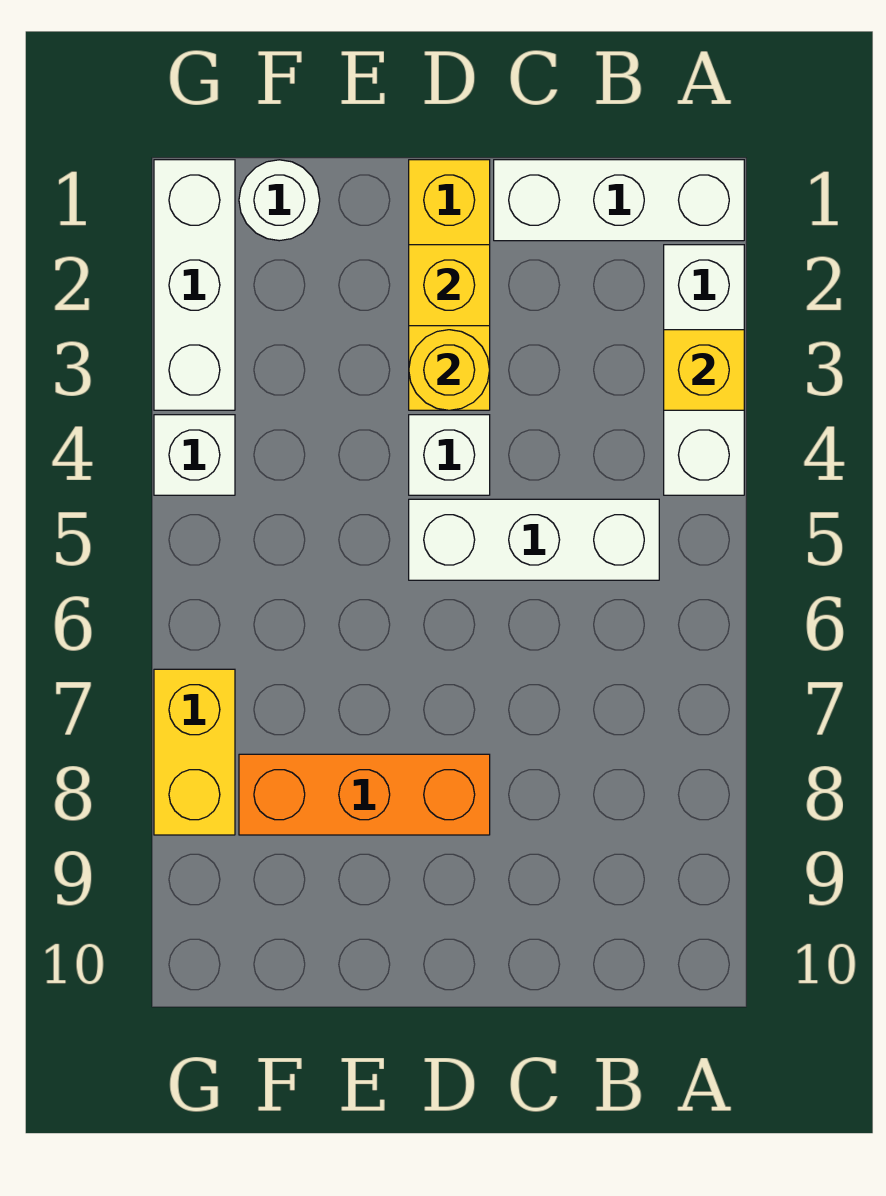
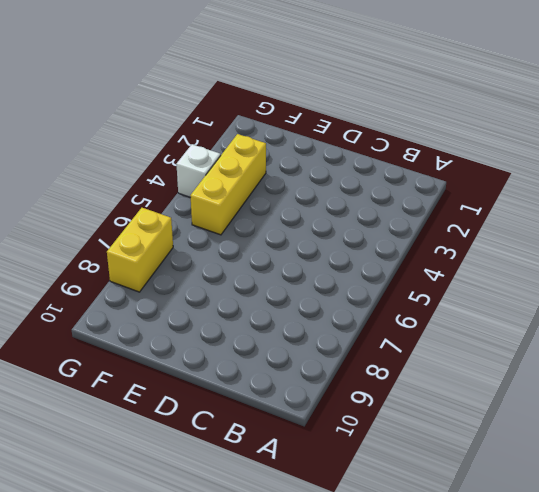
yellow 1x3 brick [190,134,266,235] -> yellow 1x3 brick moved to [409,160,490,410]
none -> white 1x3 brick [494,160,744,241]
none -> white 1x3 brick [664,245,744,495]
none -> white 1x3 brick [409,499,659,580]

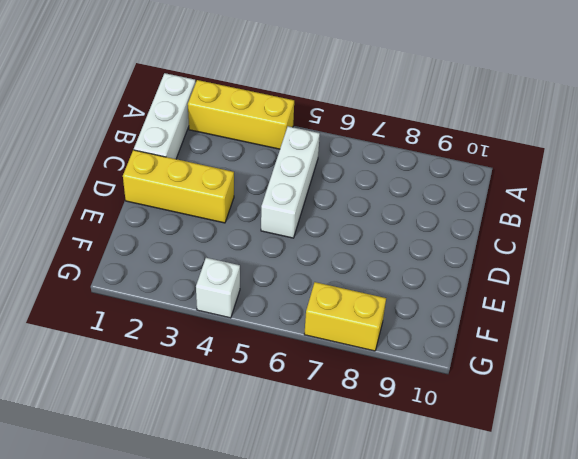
yellow 1x3 brick [188,80,294,149] -> white 1x3 brick [664,245,744,495]
none -> white 1x1 brick [409,415,490,495]
none -> orange 1x3 brick [239,754,490,835]
none -> white 1x1 round brick [239,160,320,241]

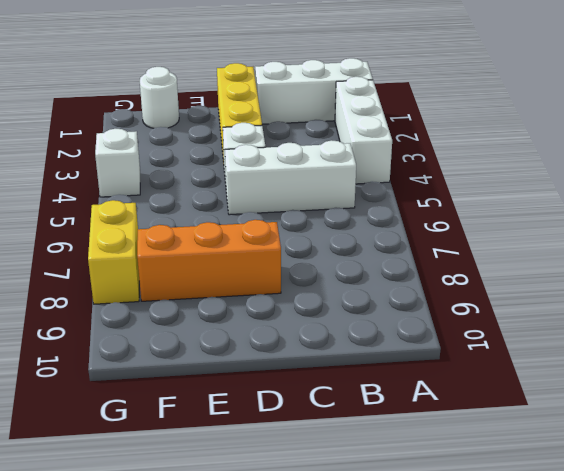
none -> white 1x3 brick [154,160,235,410]
none -> yellow 1x1 brick [664,330,744,410]
none -> yellow 1x1 brick [409,245,490,326]

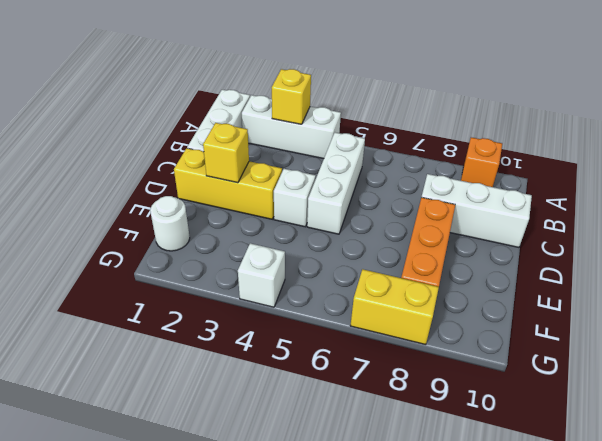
orange 1x1 brick [461,137,502,187] -> none
white 1x3 brick [422,174,532,247] -> white 1x3 brick moved to [154,160,235,410]
none -> yellow 1x1 round brick [409,330,490,410]

